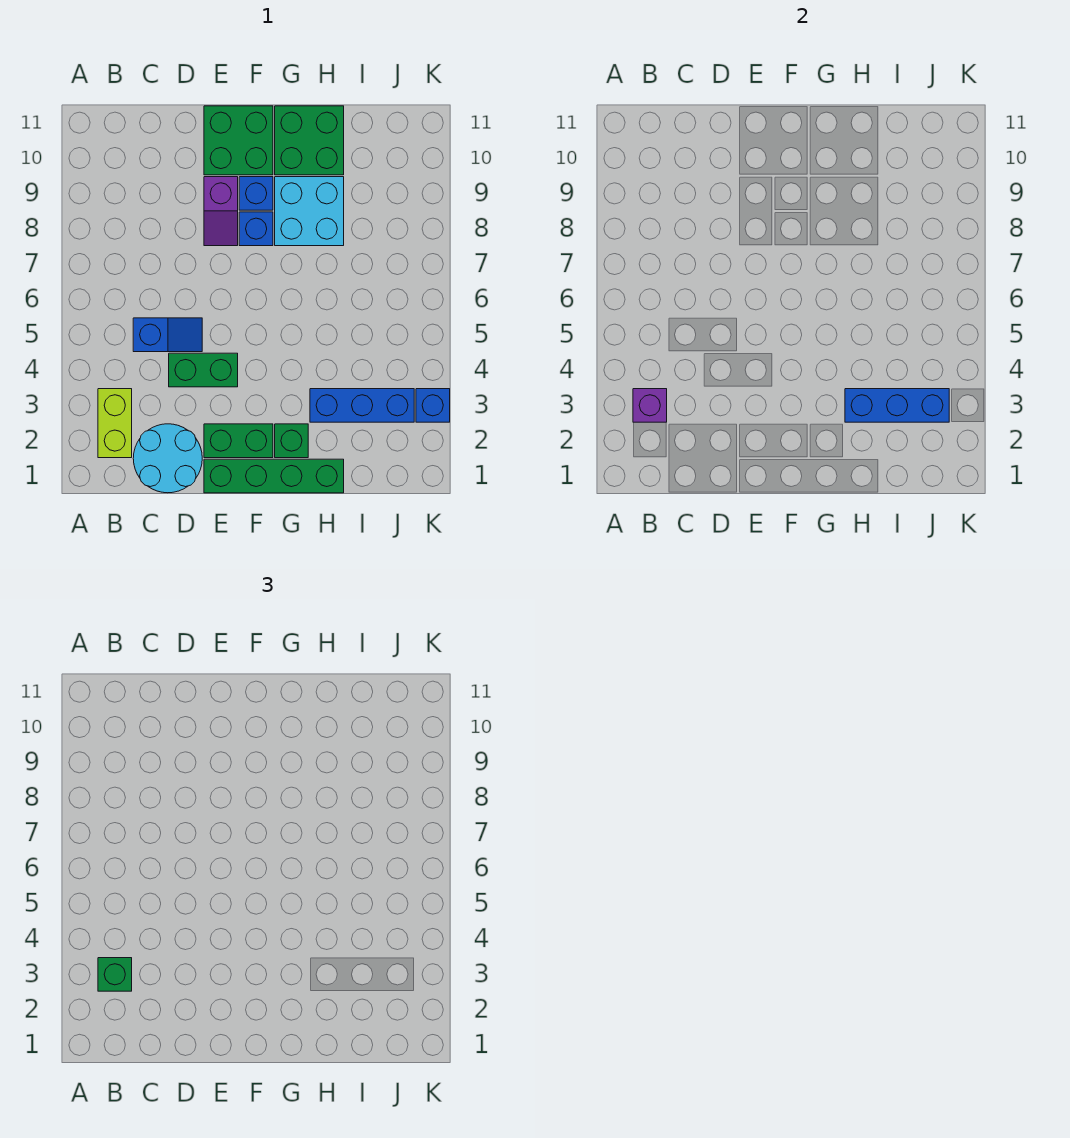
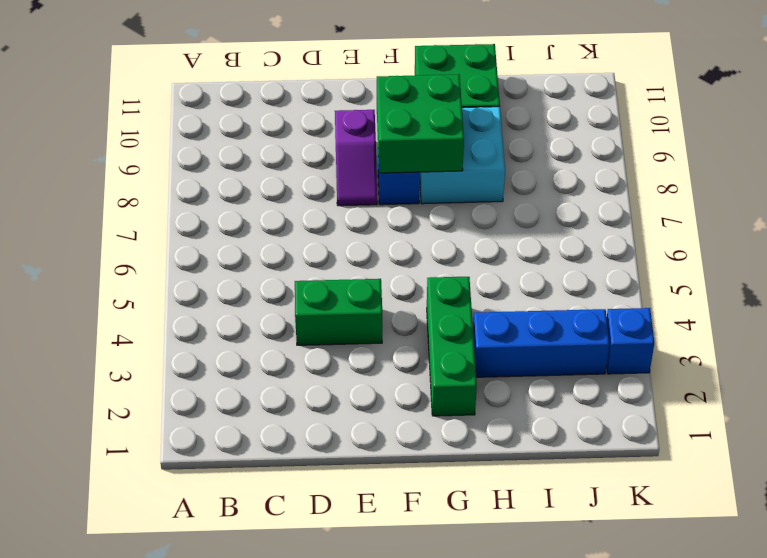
green 2x2 brick [377,75,464,173] -> green 2x2 brick moved to [204,106,273,175]
green 1x3 brick [427,277,477,416] -> green 1x1 brick [275,424,308,458]
none -> lime 1x2 brick [98,389,132,458]
none -> cyan 2x2 round brick [133,424,202,493]
none -> blue 1x2 slope [133,318,202,352]

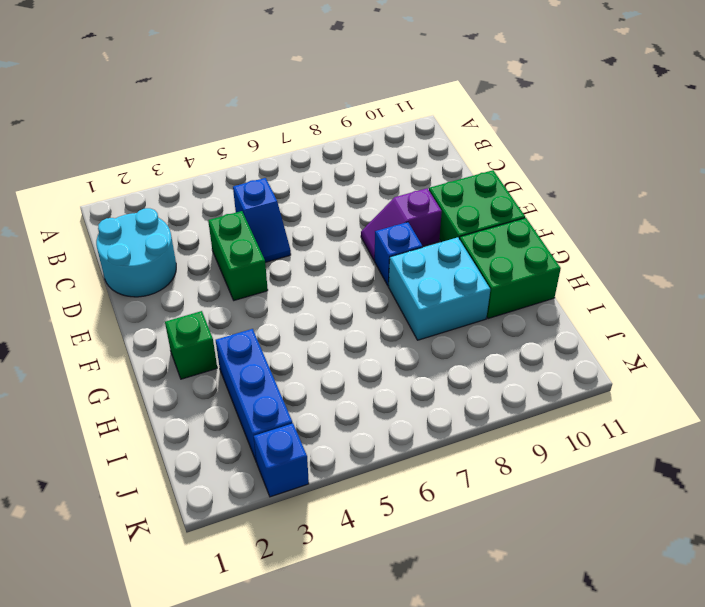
none -> lime 1x2 brick [98,389,132,458]
none -> green 1x4 brick [204,459,344,493]
none -> green 1x2 brick [204,424,273,458]

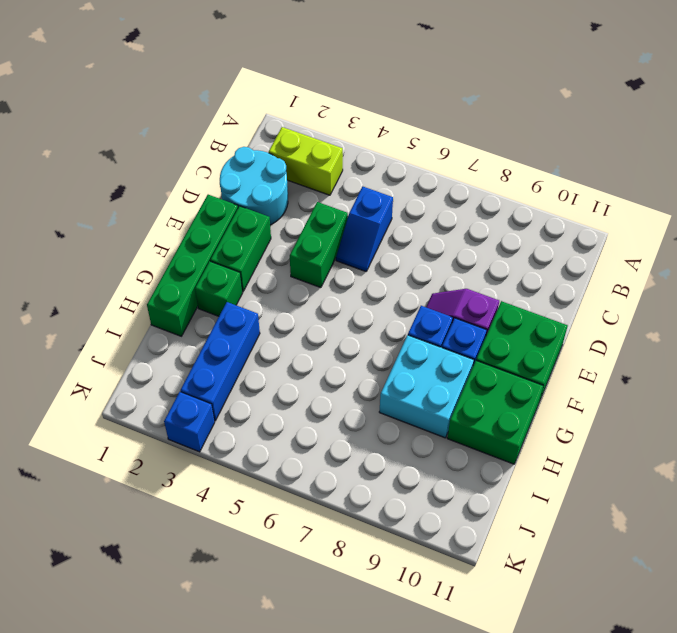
none -> purple 1x1 brick [633,389,667,422]
none -> blue 1x3 brick [845,389,949,422]
none -> green 1x1 brick [98,958,132,991]

